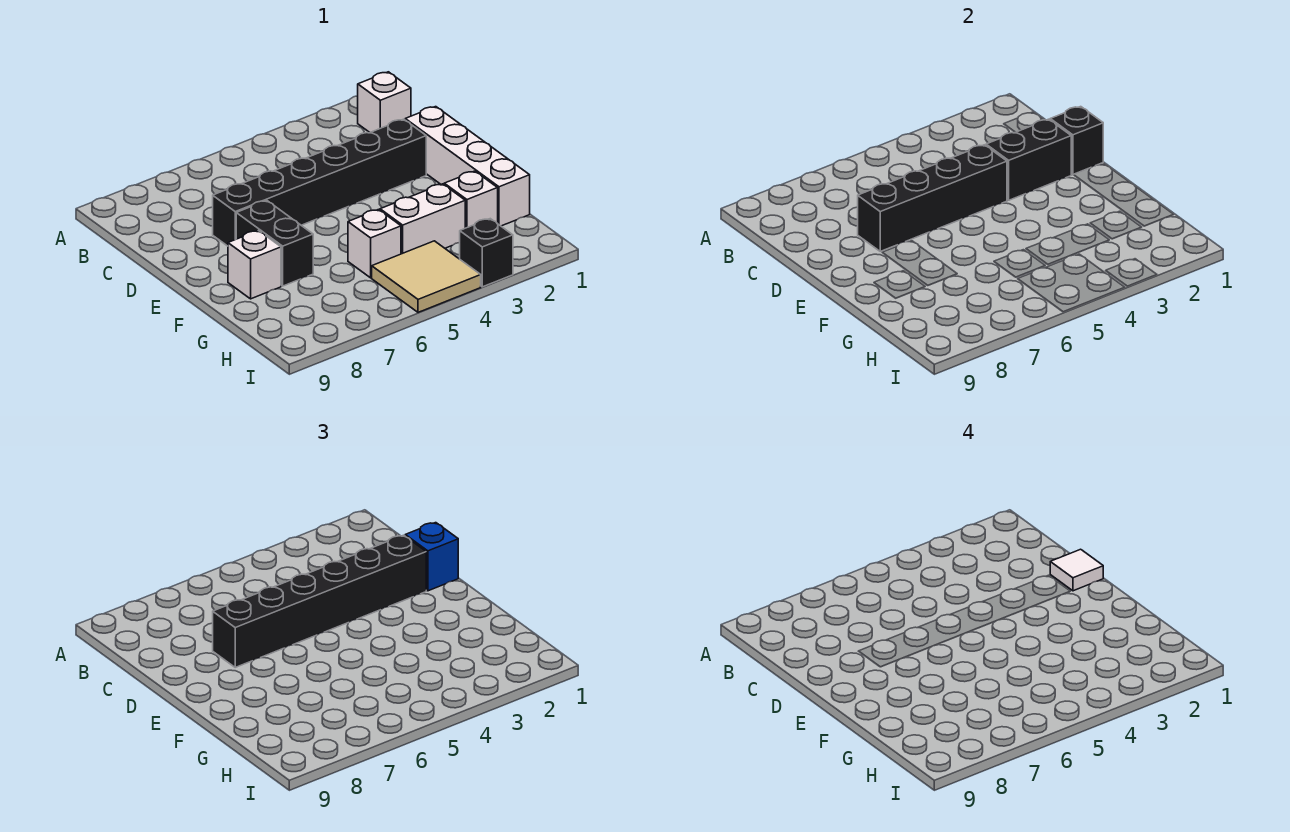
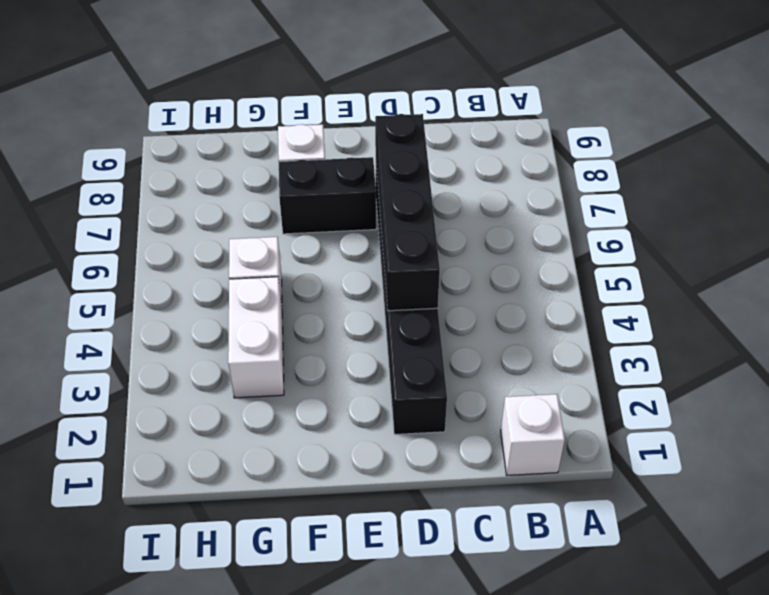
none -> white 1x4 brick [405,107,530,226]
none -> white 1x1 brick [444,171,498,228]
none -> tan 2x2 tile [372,241,481,312]

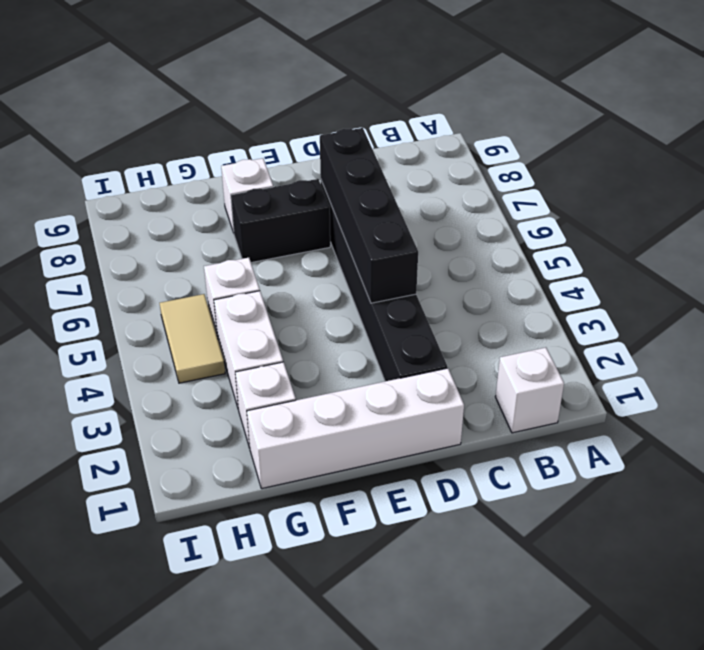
tan 1x2 tile [160,294,225,383] -> tan 2x2 tile [372,241,481,312]
none -> black 1x1 brick [460,219,513,287]
none -> black 1x1 brick [1050,107,1103,175]
none -> black 1x2 brick [986,119,1071,200]

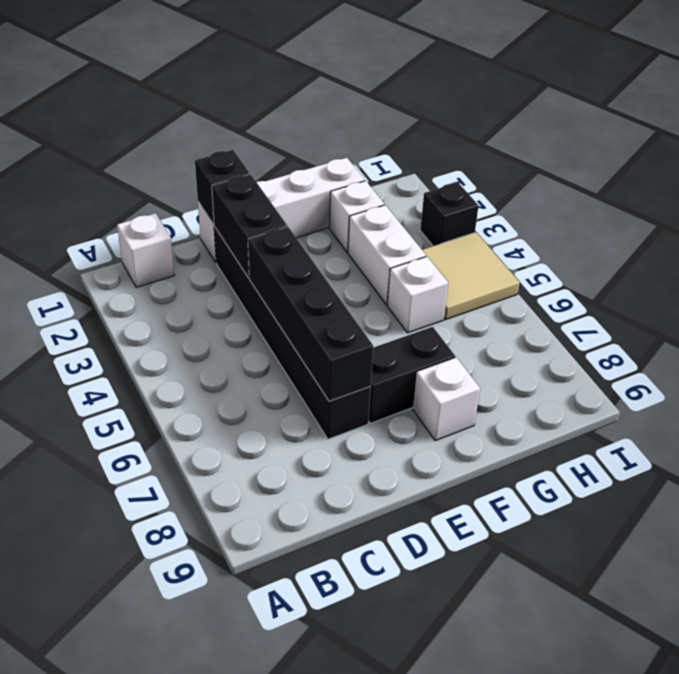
none -> blue 1x1 brick [405,523,458,591]
none -> black 1x6 brick [213,535,426,667]
none -> white 1x1 tile [1050,549,1103,591]

